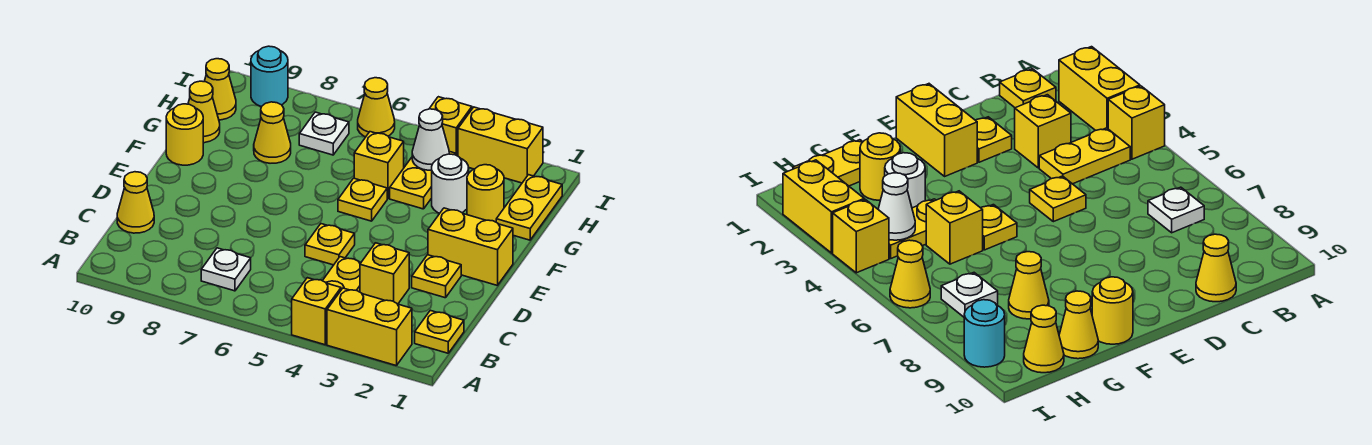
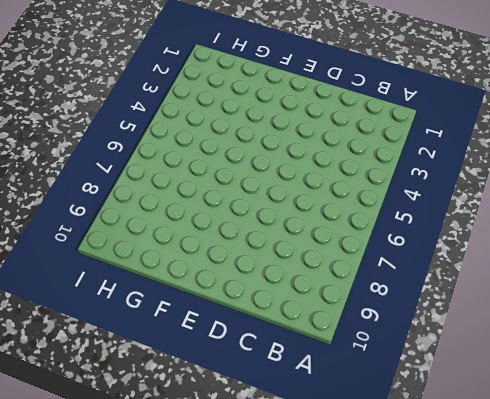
none -> yellow 1x2 brick [327,288,412,366]
none -> yellow 1x1 brick [292,278,341,345]
none -> yellow 1x1 plate [415,310,464,353]

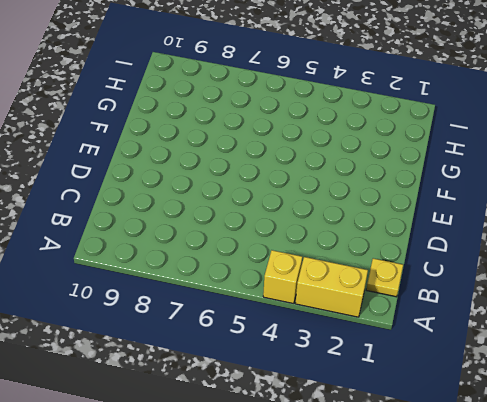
none -> yellow 1x2 plate [323,257,360,292]
none -> white 1x1 plate [201,248,251,291]
none -> yellow 1x1 brick [360,243,409,304]

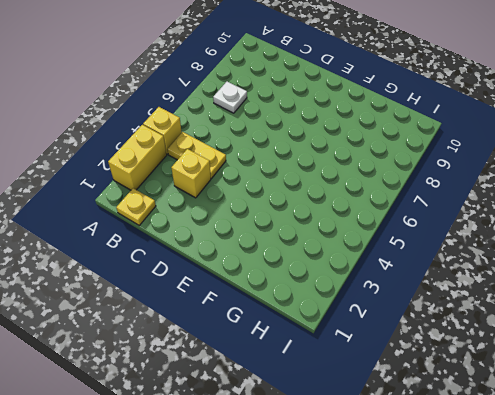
none -> yellow 1x1 cone [117,172,154,233]
none -> yellow 1x1 plate [412,255,461,298]
none -> yellow 1x1 plate [305,224,355,265]

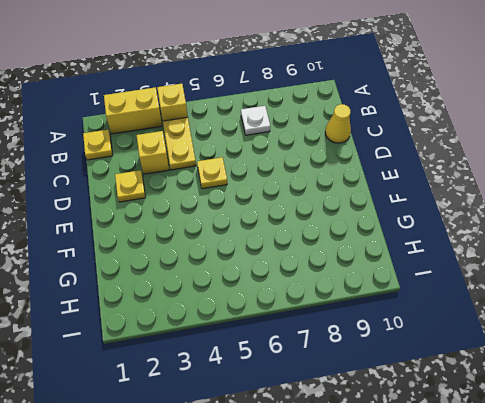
none -> yellow 1x2 brick [428,208,513,286]
none -> yellow 1x1 plate [338,178,387,221]
none -> yellow 1x1 round brick [166,104,203,165]

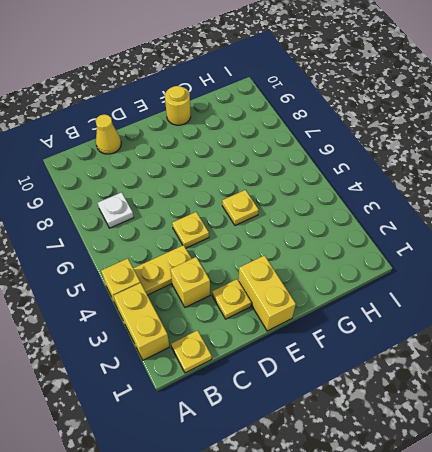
none -> yellow 1x2 plate [496,175,562,240]
none -> yellow 1x1 round brick [467,165,504,222]
none -> white 1x1 round brick [432,154,469,213]

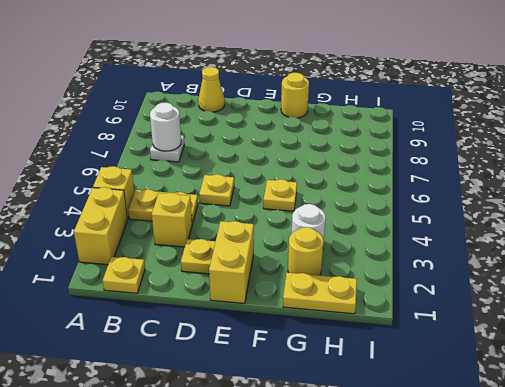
white 1x1 round brick [150,103,181,151] -> none
none -> yellow 1x2 plate [390,152,456,209]
none -> yellow 1x1 brick [354,132,404,199]
none -> yellow 1x1 cone [254,102,291,163]

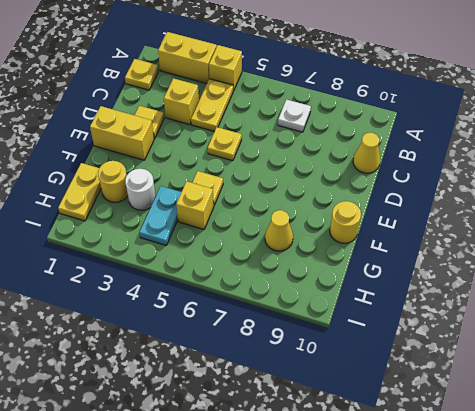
cyan 1x2 plate [140,186,181,245] -> yellow 1x2 plate [390,152,456,209]
none -> yellow 1x1 cone [188,81,220,143]
none -> white 1x1 plate [299,112,349,155]
none -> yellow 1x1 cone [204,59,236,120]

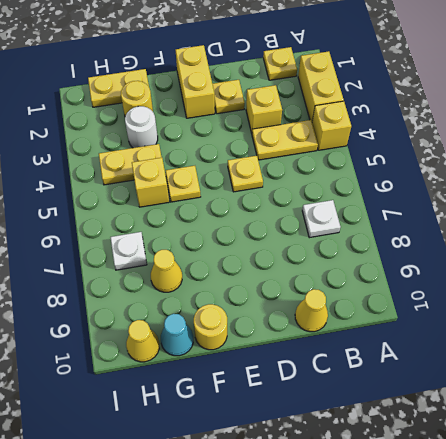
cyan 1x1 cone [161,314,193,356] -> yellow 1x1 cone [188,81,220,143]
none -> yellow 1x2 brick [458,107,543,183]
none -> yellow 1x1 brick [429,97,472,156]
none -> yellow 1x1 cone [358,78,395,137]

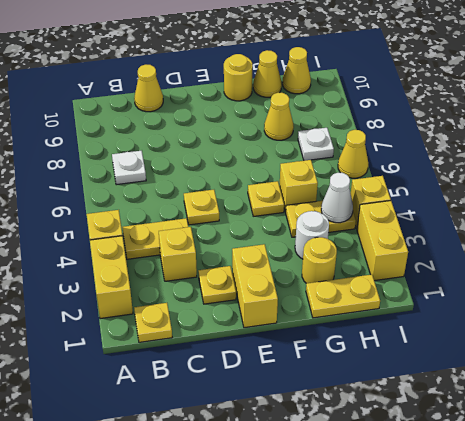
none -> cyan 1x1 round brick [251,46,288,107]

